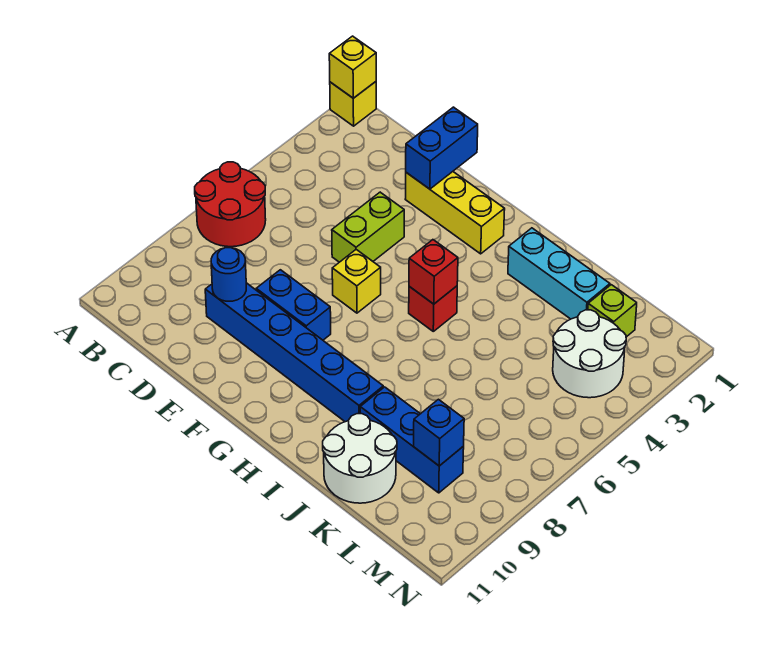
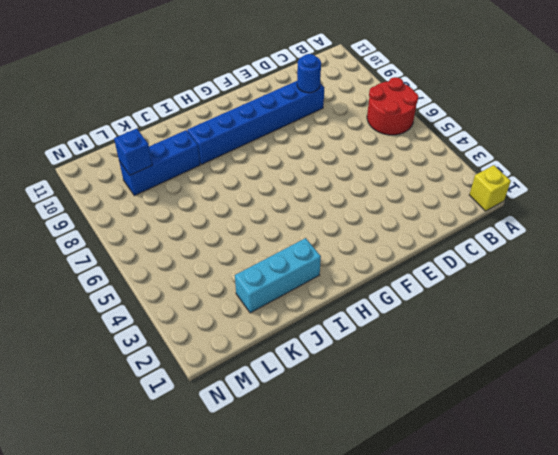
none -> yellow 1x3 brick [405,172,505,254]
none -> lime 1x2 brick [332,192,404,262]
none -> blue 1x2 brick [256,270,331,340]

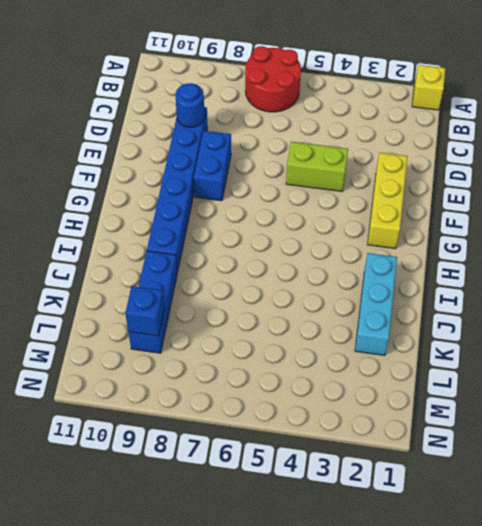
none -> yellow 1x1 brick [332,250,381,313]
none -> red 1x1 brick [409,286,457,331]
none -> white 2x2 round brick [323,414,397,503]

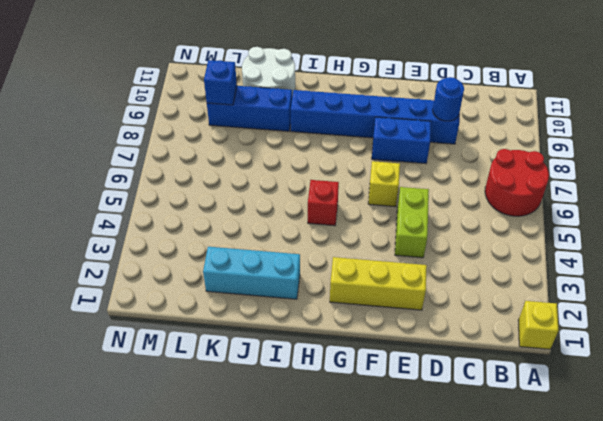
none -> lime 1x1 brick [588,285,637,337]
none -> white 2x2 round brick [553,310,626,398]
none -> yellow 1x1 brick [329,36,376,98]

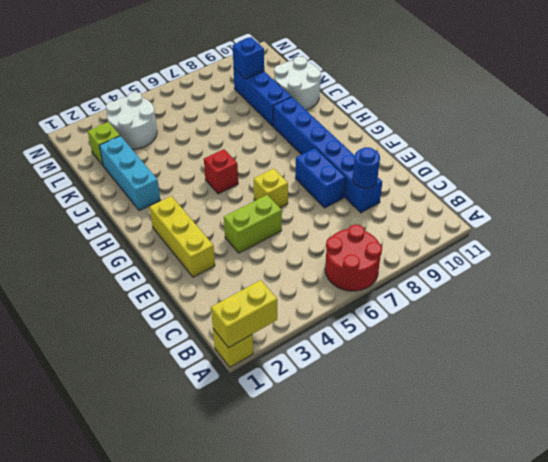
yellow 1x2 brick [211,280,277,348] -> yellow 1x1 brick [329,36,376,98]
none -> blue 1x2 brick [406,107,478,189]
none -> red 1x1 brick [409,240,458,304]

